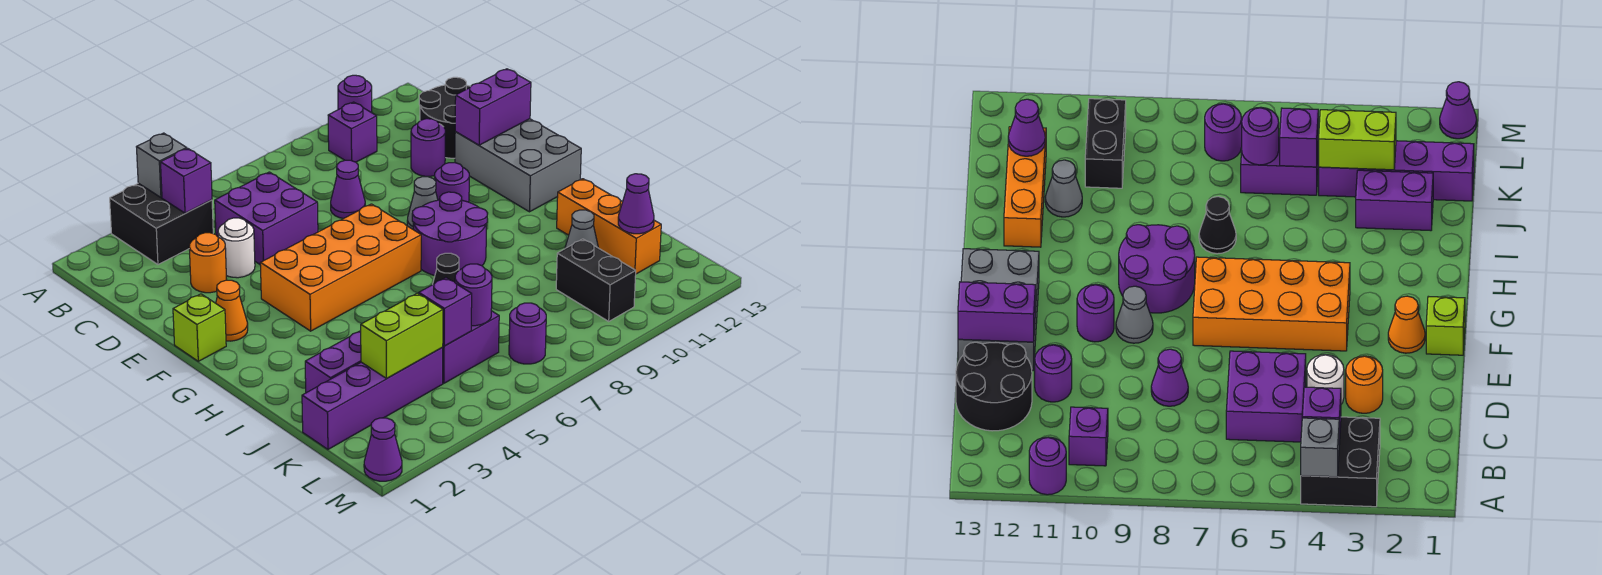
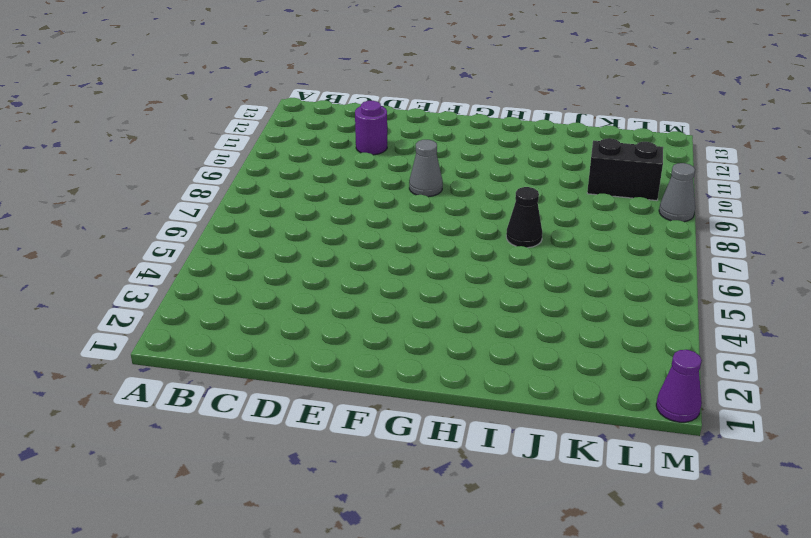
grey 1x1 cone [659,163,695,222] -> grey 1x1 cone moved to [565,210,598,248]
none -> black 2x2 brick [110,183,213,265]
none -> purple 1x1 round brick [338,75,372,113]
none -> purple 1x1 brick [328,102,377,162]
none -> purple 2x2 brick [215,172,318,264]

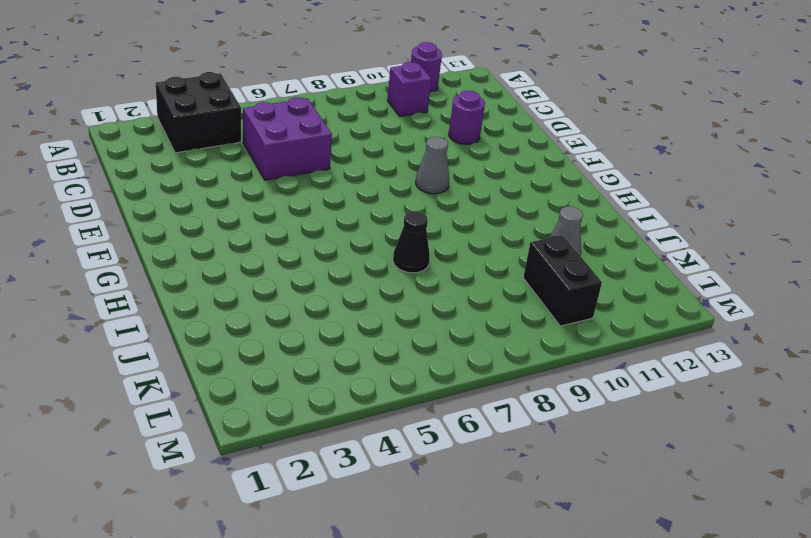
none -> black 2x2 round brick [419,77,471,158]
none -> orange 1x1 round brick [189,233,227,293]
none -> white 1x1 round brick [218,218,255,278]
none -> purple 1x1 cone [331,160,365,219]

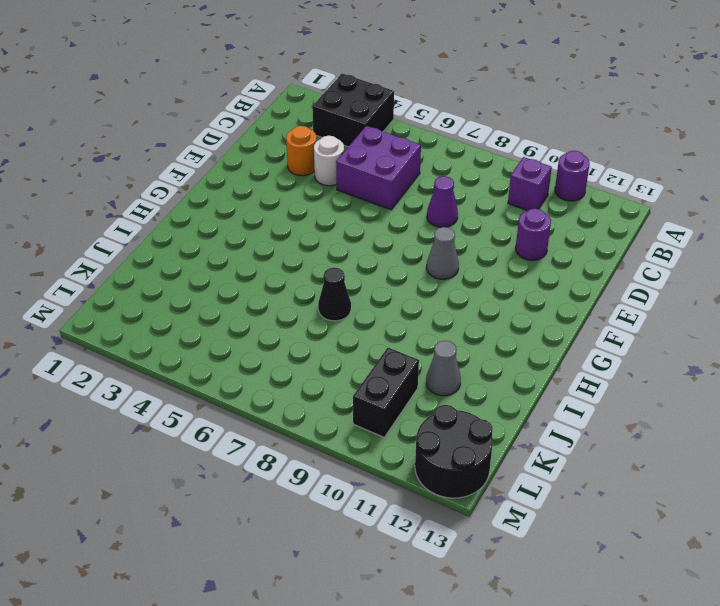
black 2x2 round brick [415,405,493,498] -> black 2x2 round brick moved to [419,77,471,158]
none -> grey 2x3 brick [455,119,581,212]
none -> lime 1x1 brick [173,294,226,361]
none -> orange 1x1 cone [216,280,248,341]
none -> orange 2x4 brick [260,204,421,331]

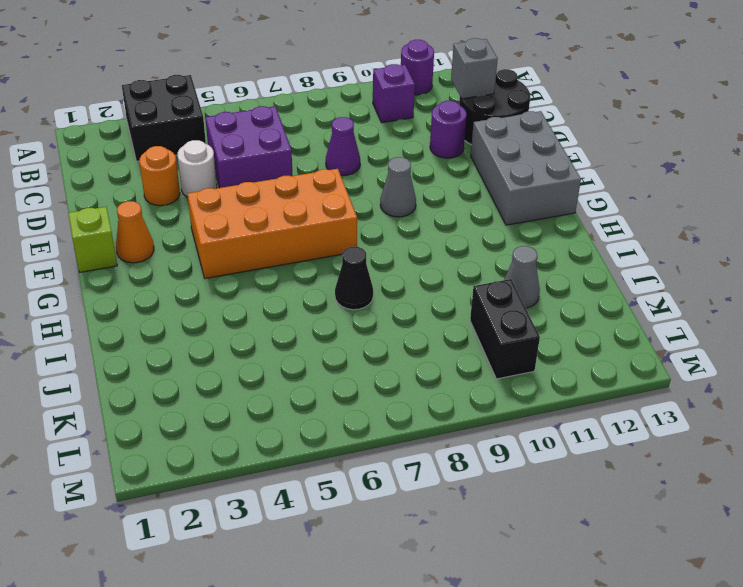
grey 1x1 brick [451,38,498,99] -> grey 1x1 brick moved to [137,133,187,197]
none -> purple 1x1 round brick [435,163,469,202]
none -> purple 2x2 round brick [412,192,488,276]
none -> orange 1x3 brick [557,179,661,274]
none -> purple 1x2 brick [305,331,361,393]

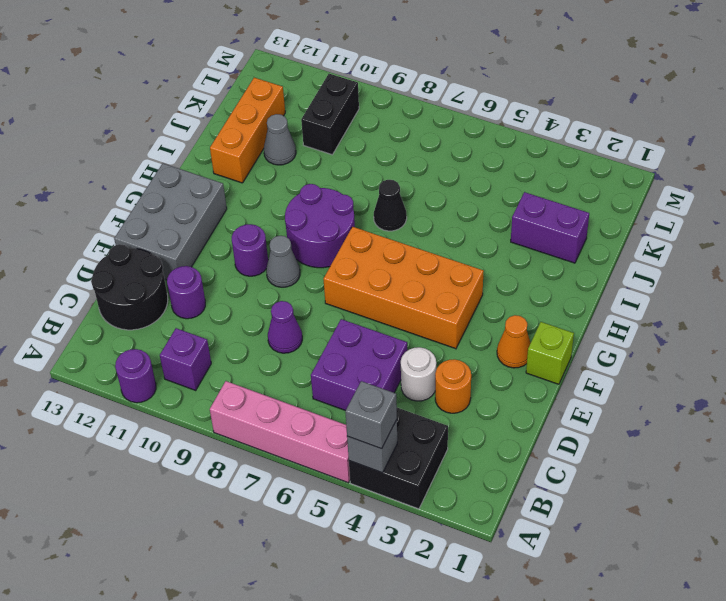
grey 1x1 brick [345,381,397,449] -> none
pink 1x4 brick [210,381,350,483] -> none
none -> purple 1x4 brick [302,348,443,449]
none -> purple 1x2 brick [442,311,499,383]
none -> purple 1x1 round brick [509,303,546,364]
none -> purple 1x1 cone [364,418,402,481]

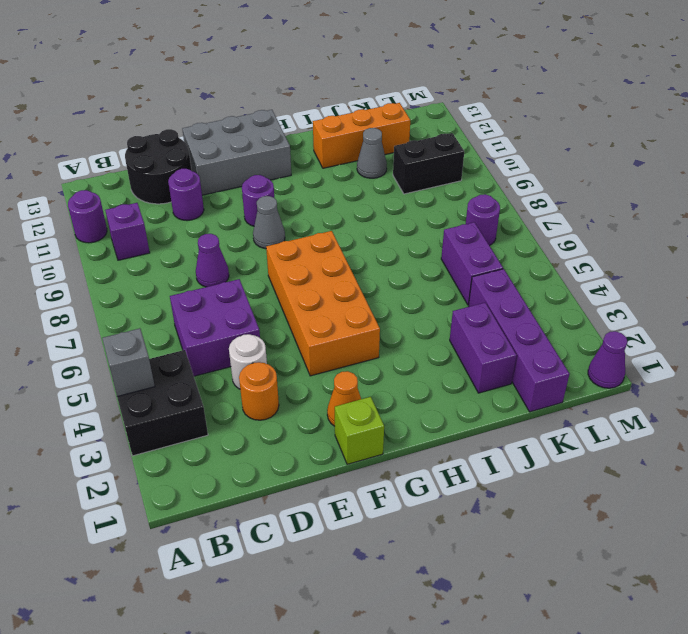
none -> purple 2x2 round brick [412,192,488,276]
none -> black 1x1 cone [433,253,459,284]
none -> purple 1x1 brick [161,148,212,213]
none -> purple 1x2 brick [455,69,531,145]

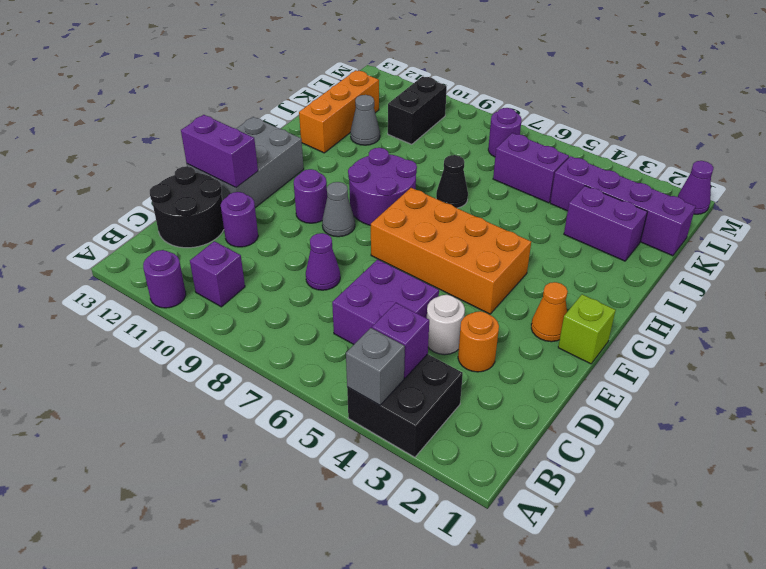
none -> lime 1x2 brick [361,293,443,378]
none -> purple 1x1 brick [419,278,472,346]
none -> purple 1x1 round brick [455,264,492,326]
none -> purple 1x1 cone [618,174,654,234]

